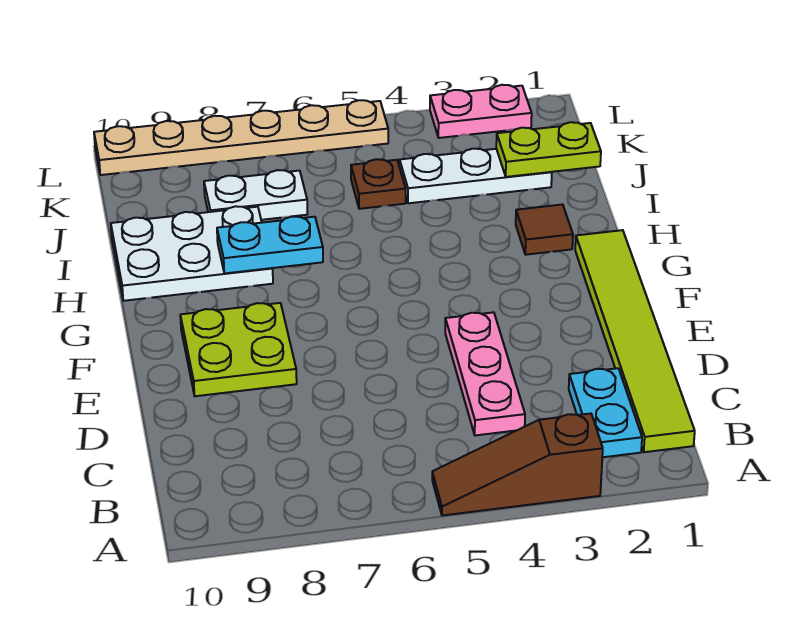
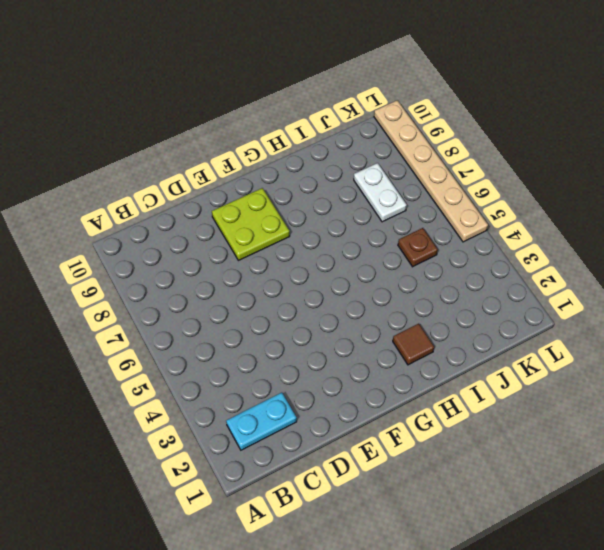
none -> brown 1x3 slope [432,413,603,516]
none -> lime 1x6 tile [575,230,695,452]
none -> pink 1x3 plate [445,312,525,435]

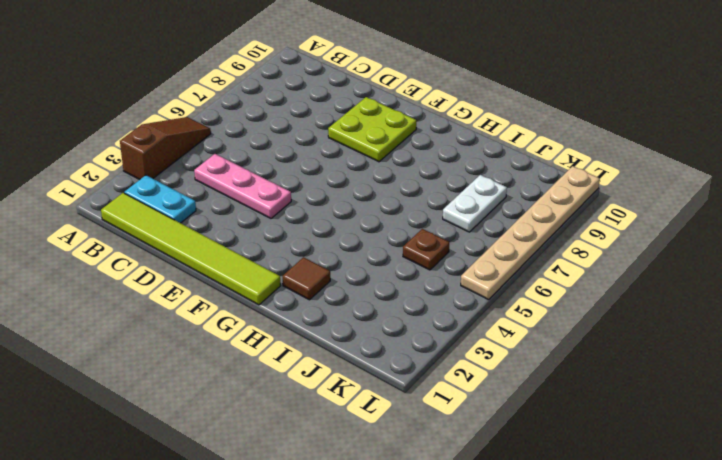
none -> white 2x3 plate [111,206,273,301]
none -> white 1x3 plate [400,149,552,203]
none -> pink 1x2 plate [430,85,532,138]

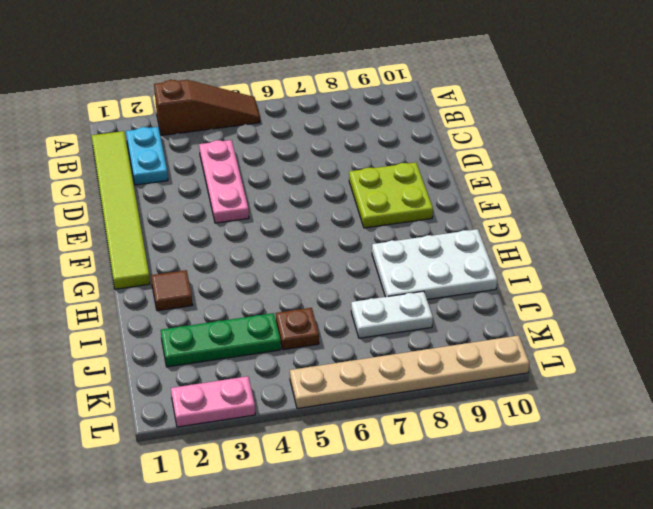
green 1x3 plate [161,313,281,367] -> white 1x3 plate [400,149,552,203]
none -> cyan 1x2 plate [217,217,323,273]
none -> lime 1x2 plate [496,122,601,177]

